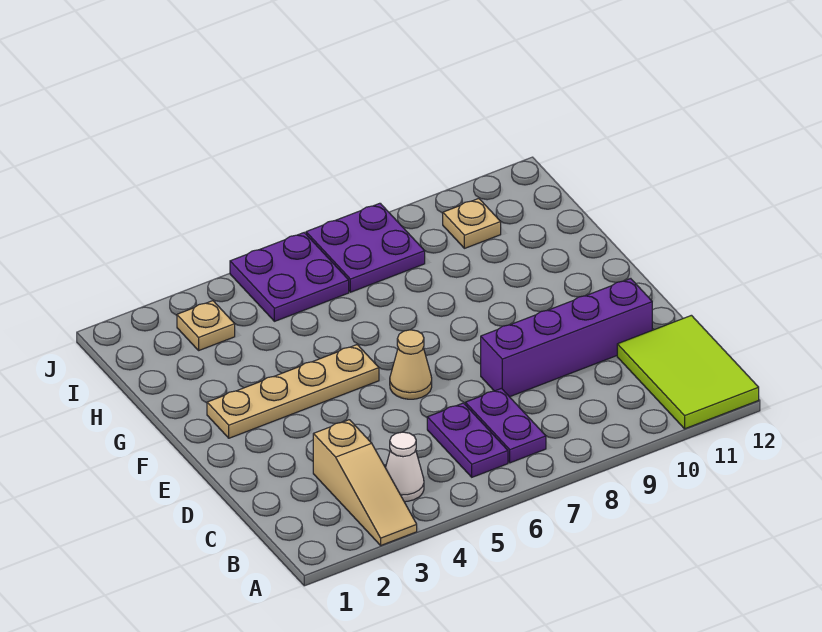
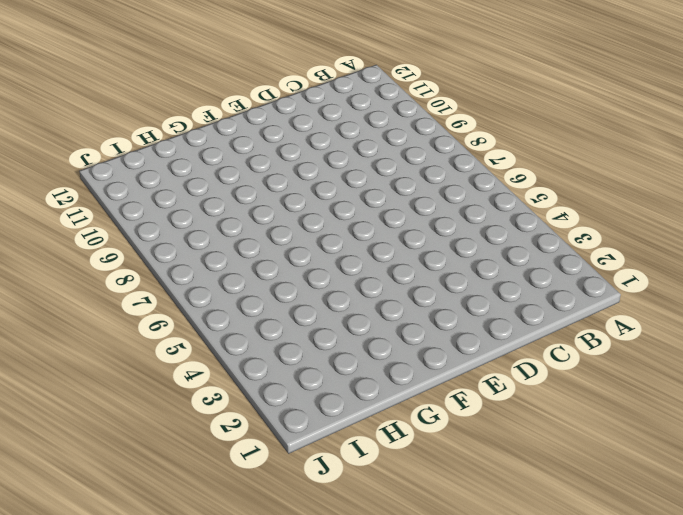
none -> tan 1x3 slope [313,420,417,545]
none -> lime 2x3 tile [617,315,759,429]
none -> white 1x1 cone [385,432,424,502]

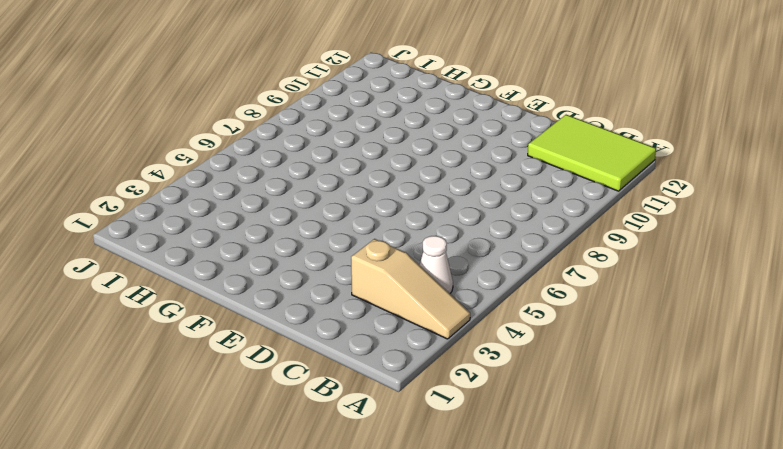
none -> purple 1x2 plate [427,403,508,477]
none -> purple 1x2 plate [465,388,546,463]
none -> purple 1x4 brick [481,279,652,397]

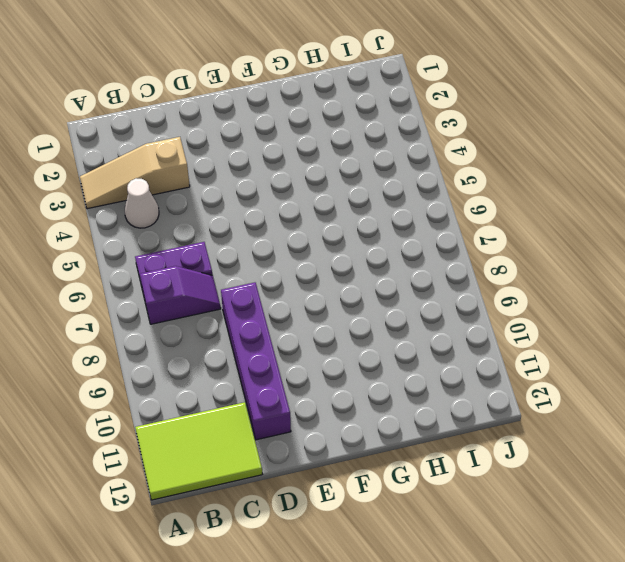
purple 1x2 slope [140,266,221,324] -> purple 1x2 plate [465,388,546,463]
none -> tan 1x1 cone [390,330,432,399]
none -> tan 1x4 plate [207,345,379,438]
none -> tan 1x1 plate [177,301,235,350]

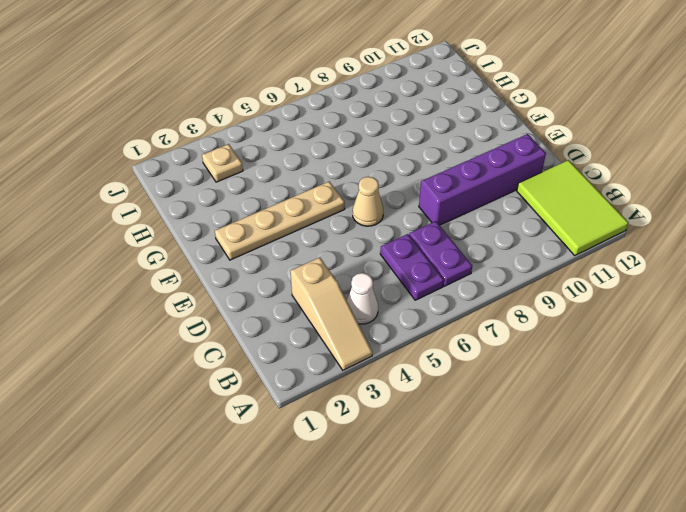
none -> purple 2x2 plate [230,233,349,321]
none -> purple 2x2 plate [306,203,425,292]
none -> tan 1x1 plate [443,199,501,248]

